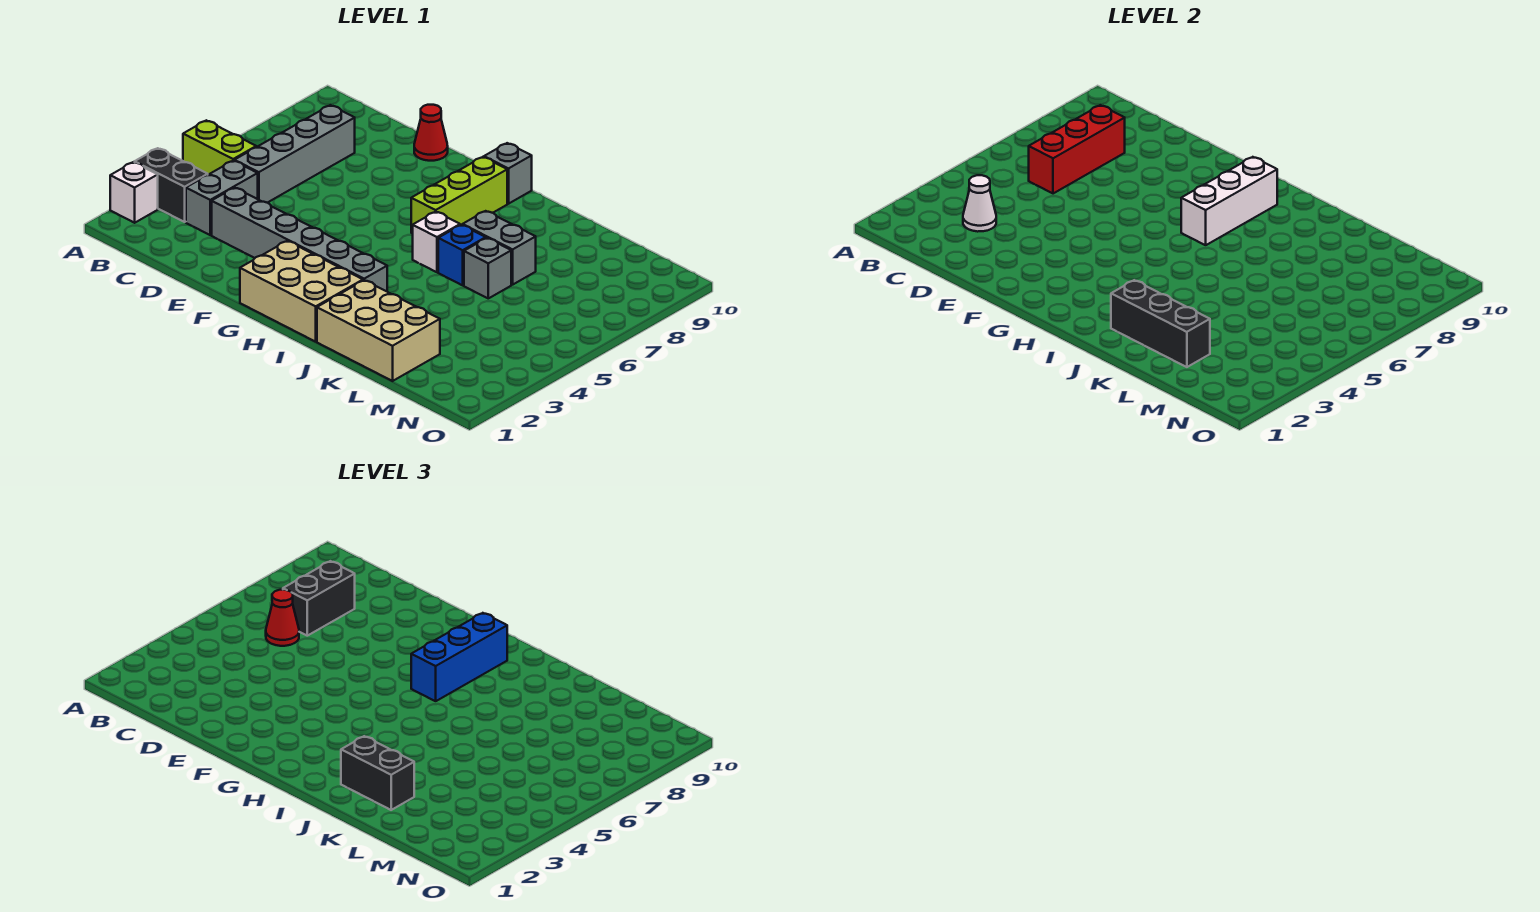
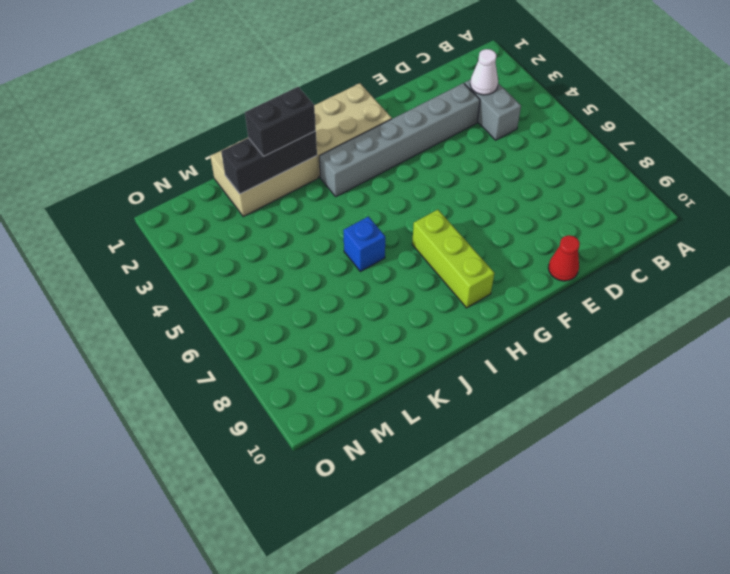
none -> white 1x1 brick [110,162,158,223]
none -> black 1x2 brick [135,148,208,222]
none -> lime 1x2 brick [183,120,256,175]

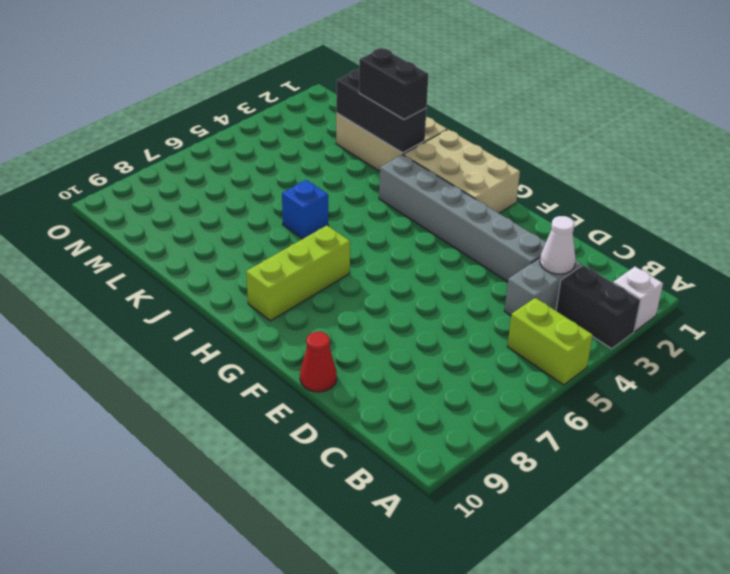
none -> grey 1x4 brick [234,105,355,203]
none -> grey 1x1 brick [484,143,532,204]
none -> white 1x1 brick [413,212,460,272]

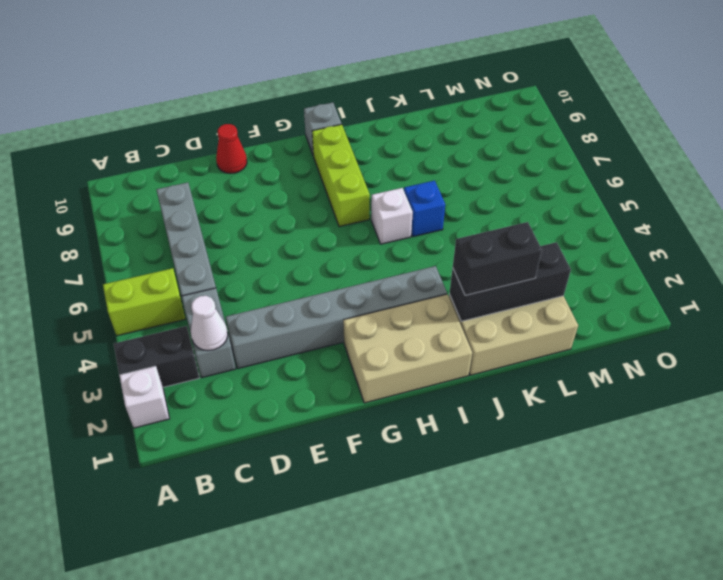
none -> grey 1x2 brick [463,211,536,285]
none -> grey 1x1 brick [464,238,511,298]
none -> red 1x3 brick [1029,105,1125,194]

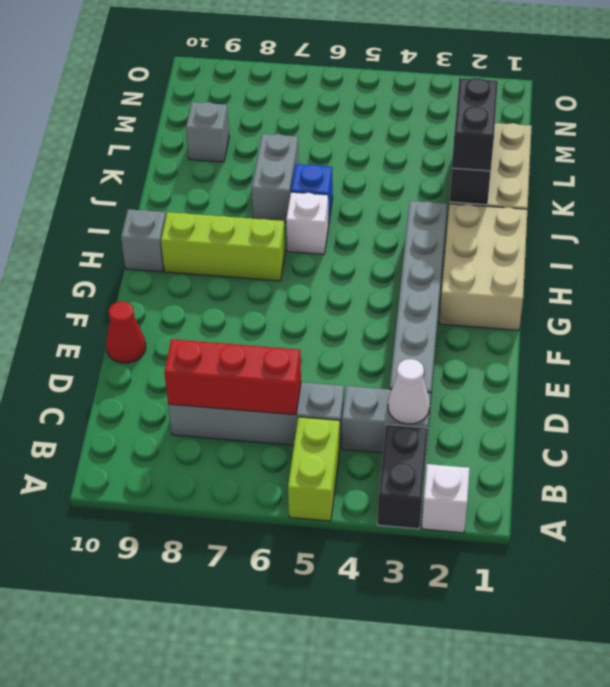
grey 1x1 brick [186,102,229,162] -> grey 1x1 brick moved to [464,238,511,298]
none -> white 1x3 brick [1181,157,1277,245]
none -> red 1x1 cone [266,590,299,646]
none -> black 1x2 brick [283,561,355,636]

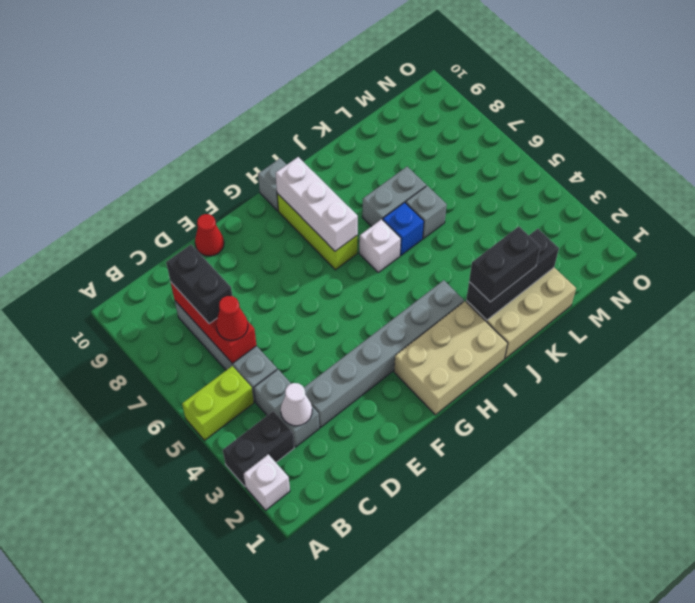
none -> blue 1x3 brick [411,613,507,701]

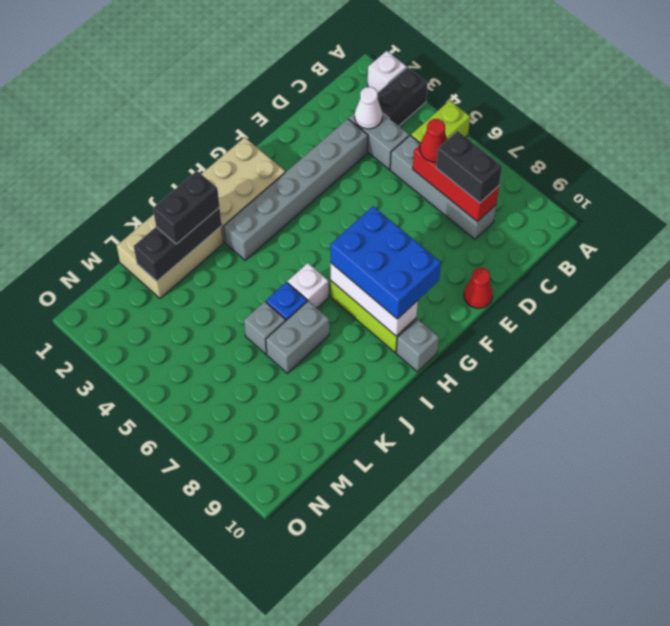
blue 2x3 brick [331,206,441,319] -> blue 1x3 brick [411,613,507,701]

